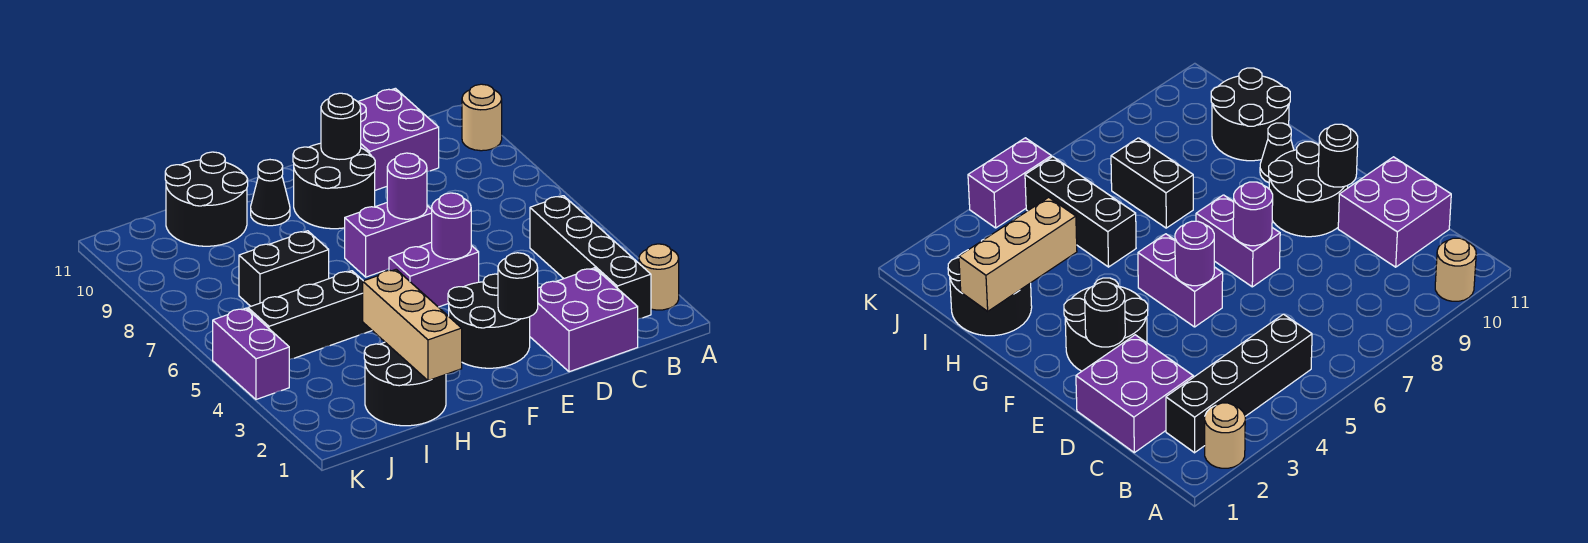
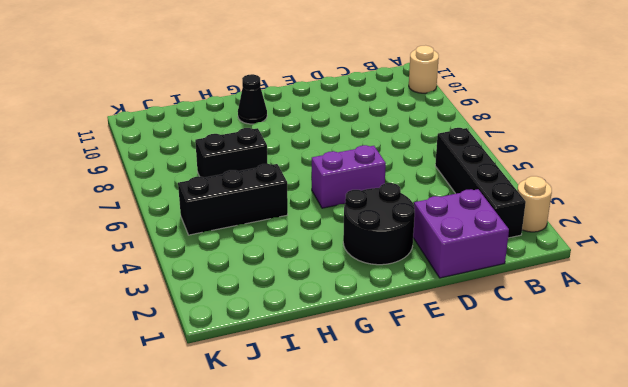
none -> purple 2x2 brick [358,88,439,190]
none -> purple 1x2 brick [345,203,432,277]
none -> black 2x2 round brick [293,143,375,229]

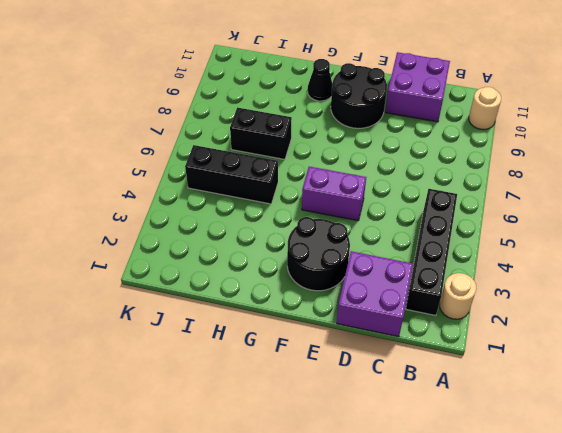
none -> purple 1x2 brick [345,203,432,277]
none -> black 2x2 round brick [364,342,446,426]
none -> black 2x2 round brick [165,152,248,246]

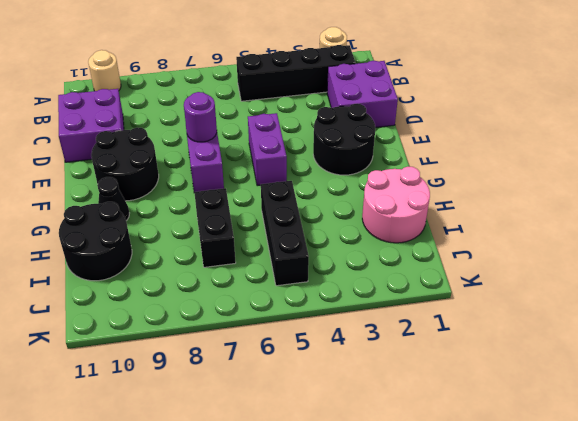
pink 2x2 round brick [362,167,430,243] -> black 2x2 round brick [364,342,446,426]
none -> purple 1x2 brick [213,308,289,399]
none -> black 1x1 round brick [498,253,538,319]
none -> purple 1x1 round brick [432,193,471,259]

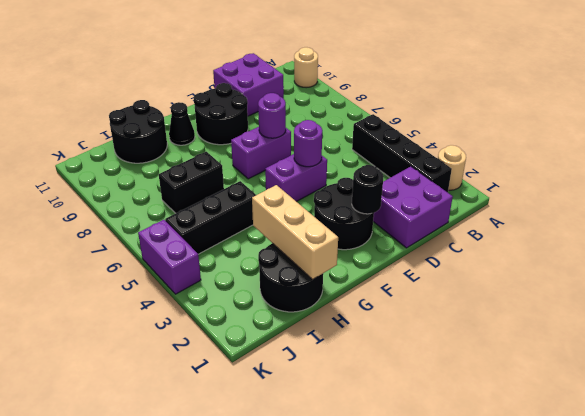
none -> black 1x1 round brick [321,93,361,159]

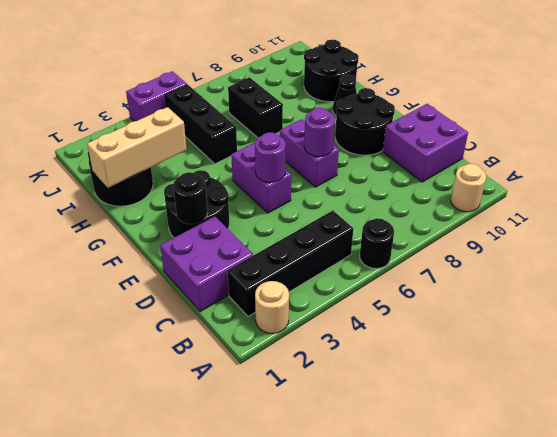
black 1x1 round brick [360,218,394,269] -> black 1x1 round brick moved to [321,93,361,159]

